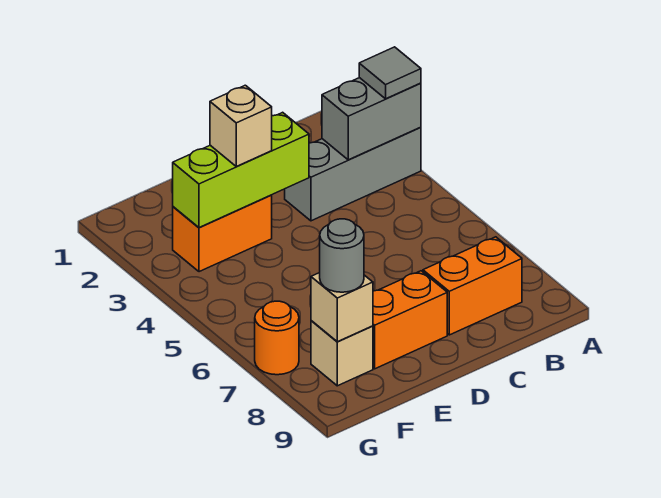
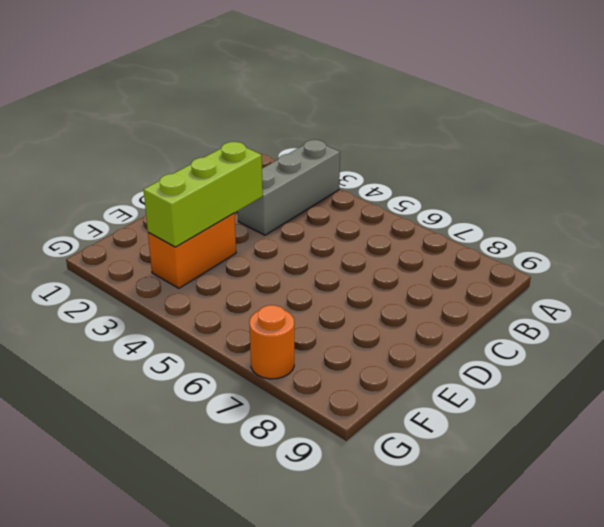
none -> orange 1x2 brick [423,237,522,335]
none -> orange 1x2 brick [373,271,447,369]
none -> tan 1x1 brick [311,321,373,386]

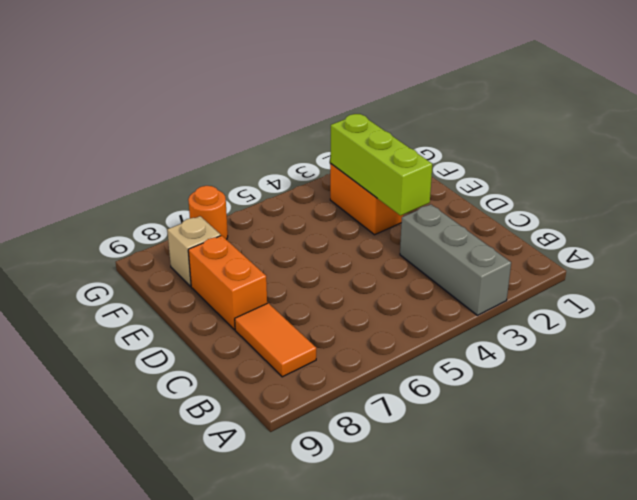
orange 1x2 tile [235,303,316,377] -> orange 1x2 brick [423,237,522,335]
none -> grey 1x2 brick [322,78,421,160]
none -> tan 1x1 brick [311,273,373,342]
none -> grey 1x1 tile [359,47,421,99]

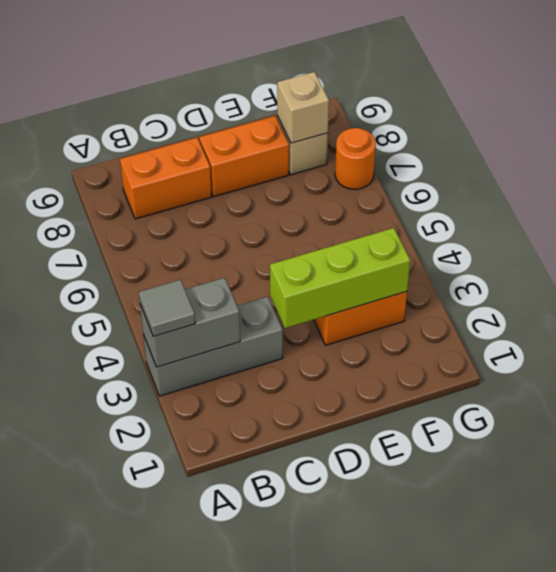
none -> tan 1x1 brick [210,85,272,166]
none -> grey 1x1 round brick [320,219,364,292]

